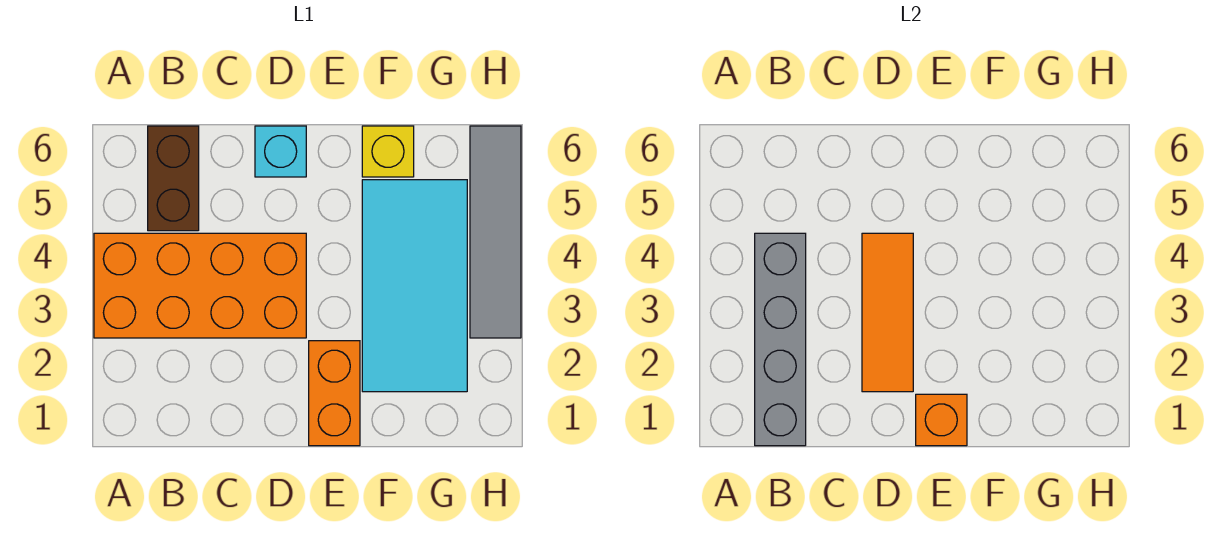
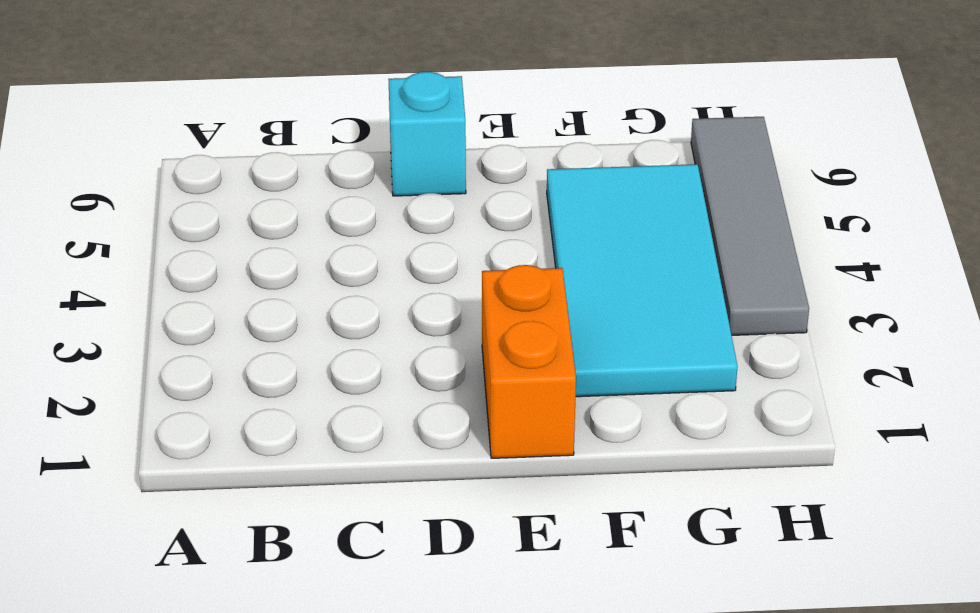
none -> orange 2x4 brick [94,233,306,338]
none -> brown 1x2 brick [148,126,199,231]

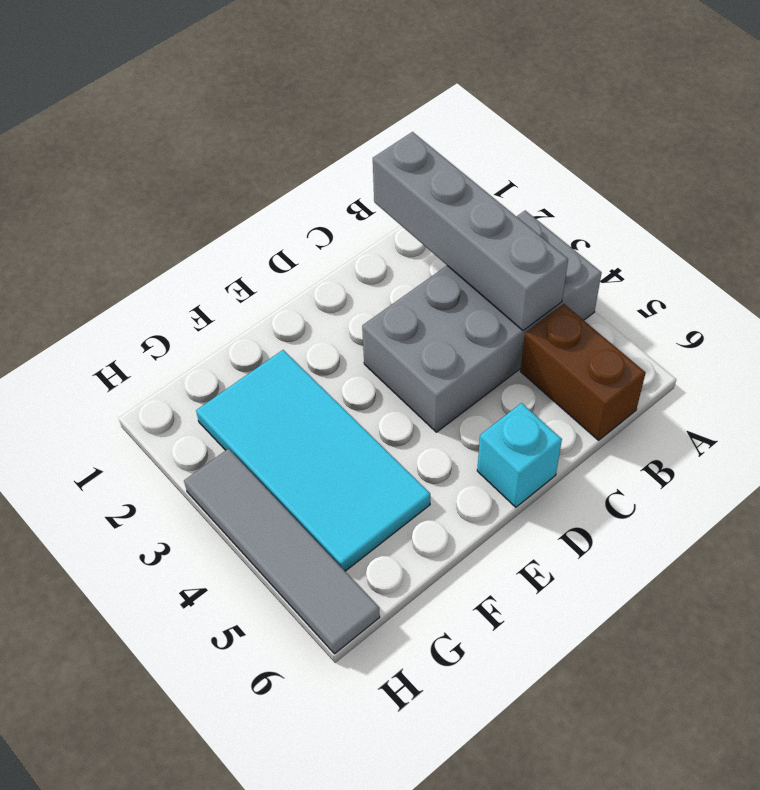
grey 2x4 brick [362,211,602,432] -> orange 2x4 brick [94,233,306,338]
none -> orange 1x2 brick [309,341,360,446]
none -> yellow 1x1 brick [362,126,414,177]

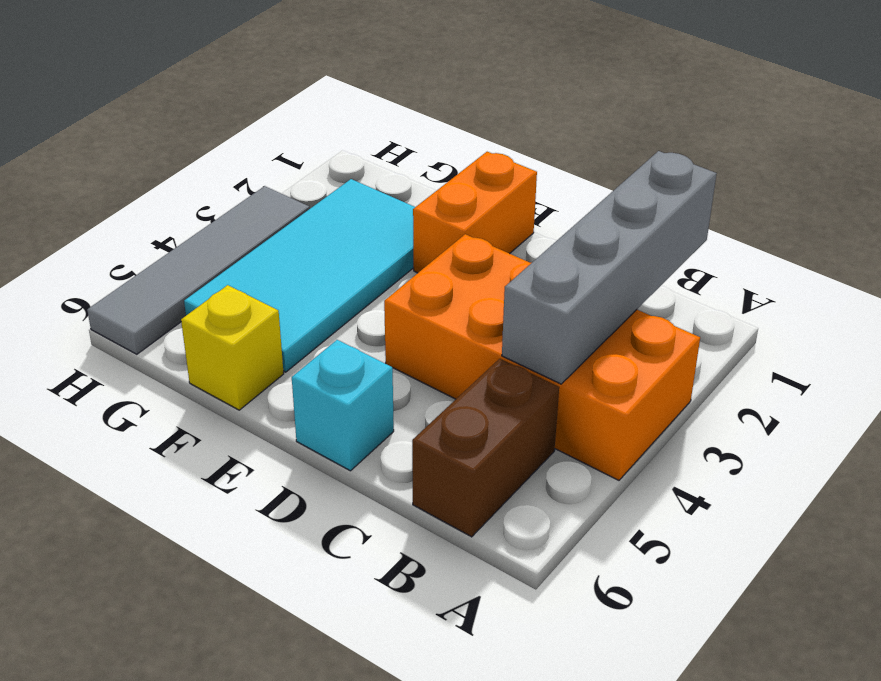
none -> orange 1x3 tile [862,233,913,392]
none -> orange 1x1 brick [916,394,967,446]

